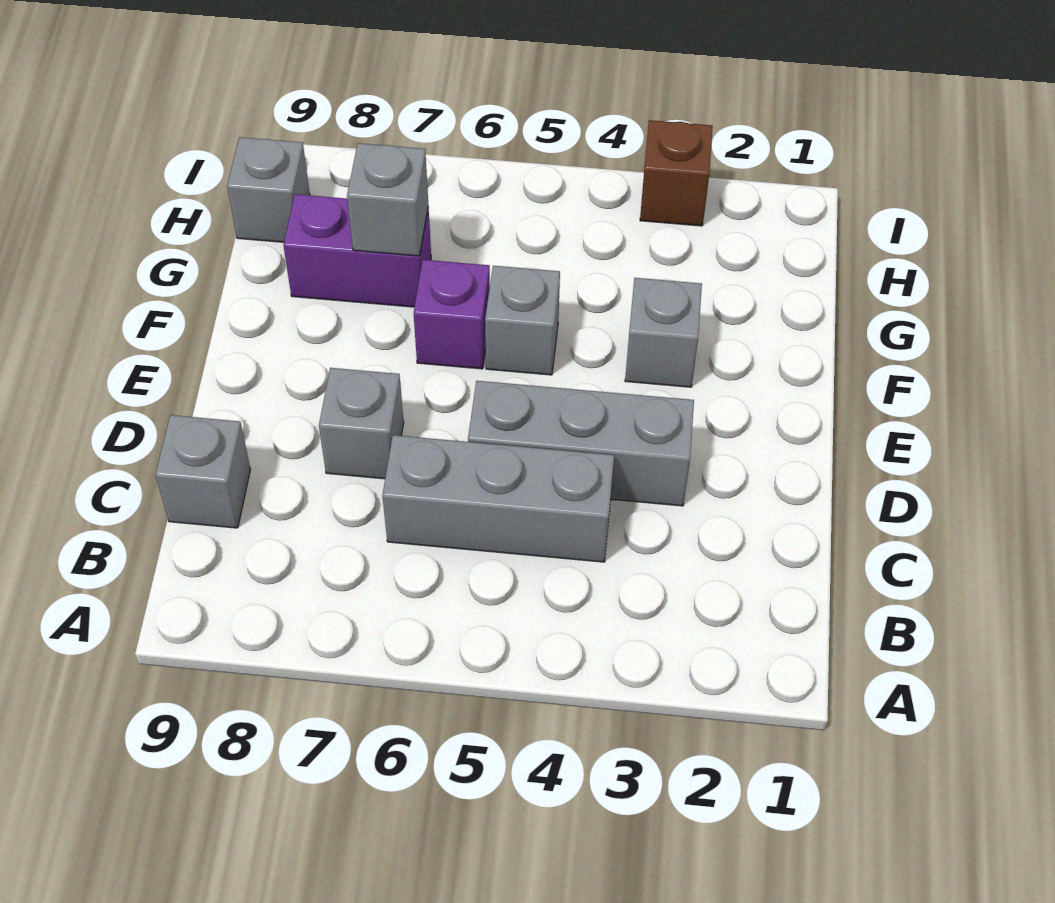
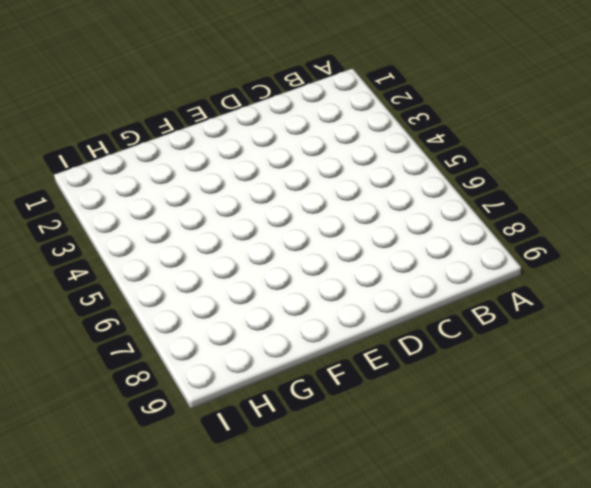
none -> grey 1x3 brick [382,435,614,562]
none -> grey 1x1 brick [155,415,250,528]

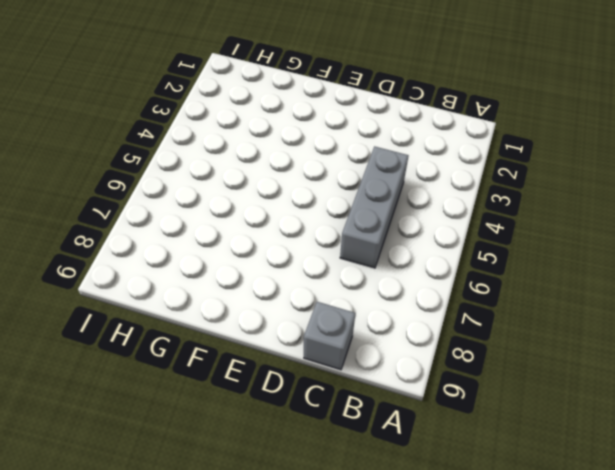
none -> grey 1x3 brick [468,381,694,506]
none -> grey 1x1 brick [319,368,404,479]

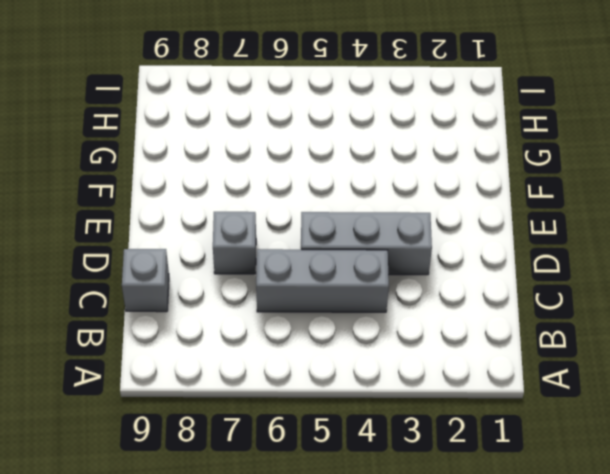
none -> grey 1x1 brick [625,278,702,387]
none -> grey 1x1 brick [485,266,560,375]

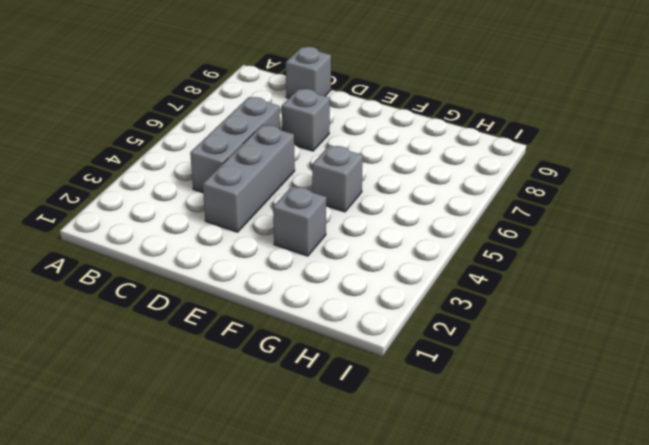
none -> purple 1x1 brick [414,260,490,369]
none -> purple 1x2 brick [283,194,431,307]

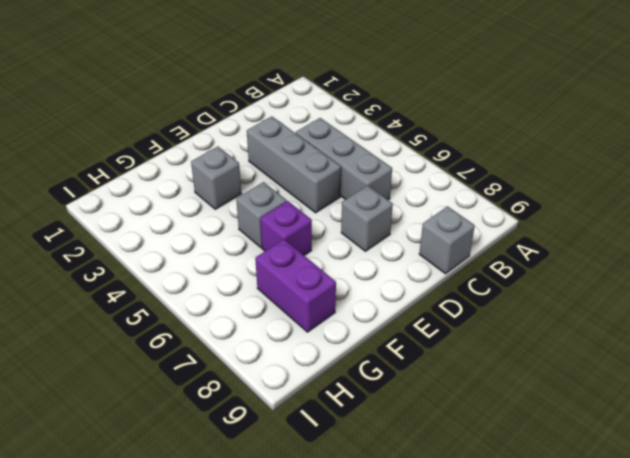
none -> grey 1x1 brick [227,137,310,242]
none -> brown 1x1 brick [640,120,713,226]

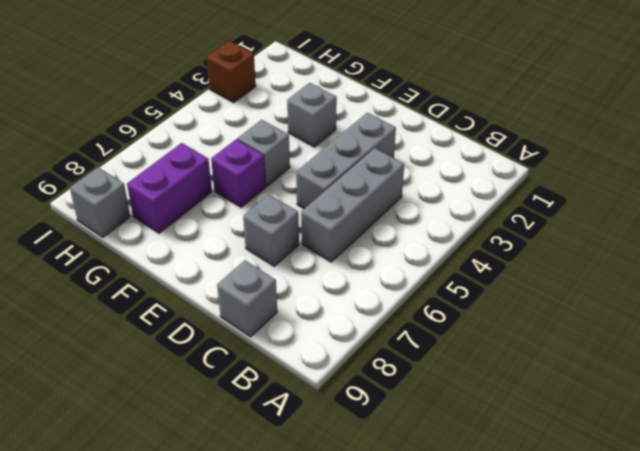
none -> grey 1x1 brick [347,143,428,256]

